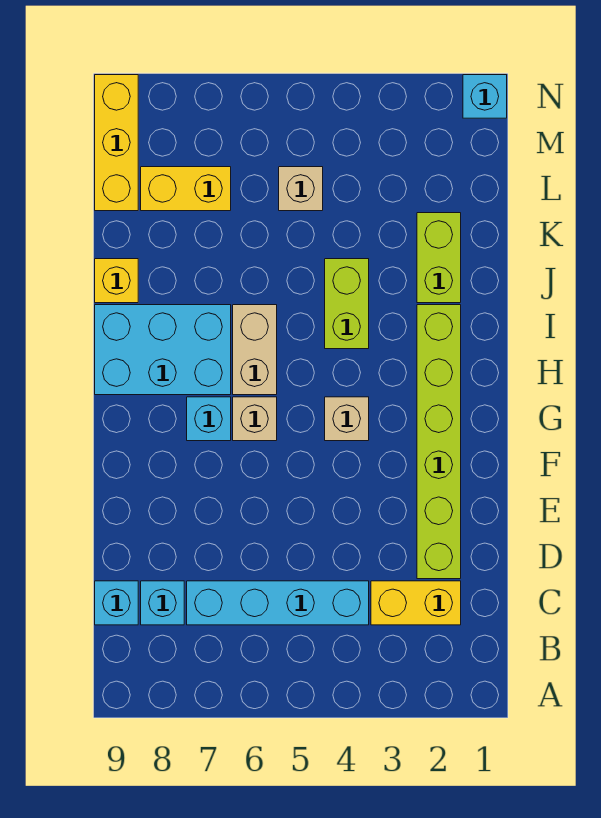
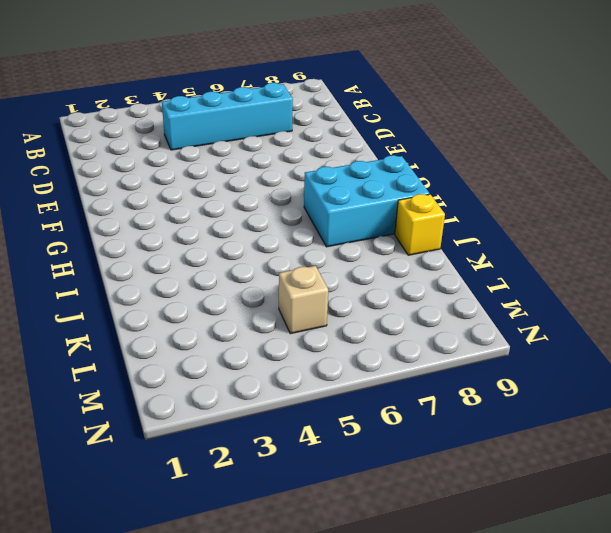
none -> yellow 1x2 brick [371,581,461,625]
none -> cyan 1x1 brick [141,581,184,625]
none -> cyan 1x1 brick [95,581,138,625]

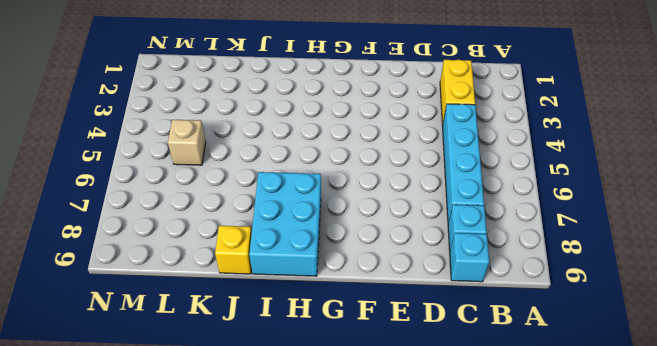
none -> lime 1x6 brick [417,305,461,579]
none -> tan 1x1 brick [325,397,369,441]
none -> tan 1x1 brick [233,397,277,441]

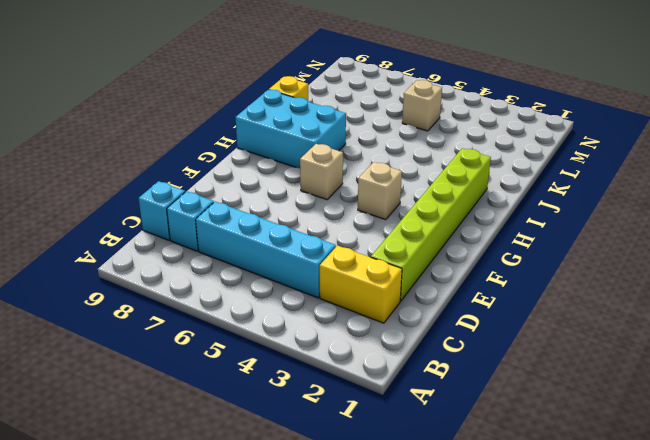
none -> cyan 1x1 brick [187,397,231,441]
none -> tan 1x2 brick [233,305,277,395]
none -> lime 1x2 brick [325,259,369,349]

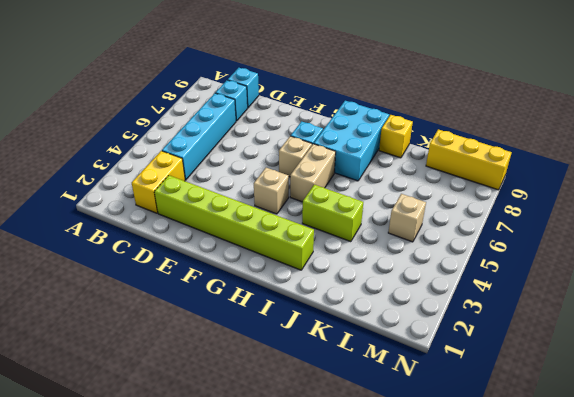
tan 1x2 brick [290,144,336,202] -> tan 1x2 brick turned to [233,305,277,395]
none -> lime 1x2 brick [417,213,461,303]
none -> yellow 1x2 brick [141,167,231,211]
none -> cyan 1x1 brick [463,75,507,118]

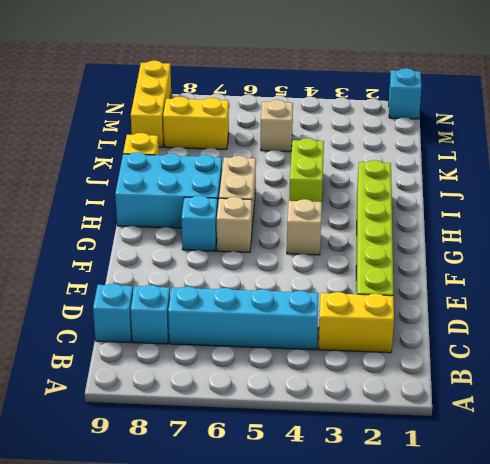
none -> lime 1x2 brick [417,213,461,303]

